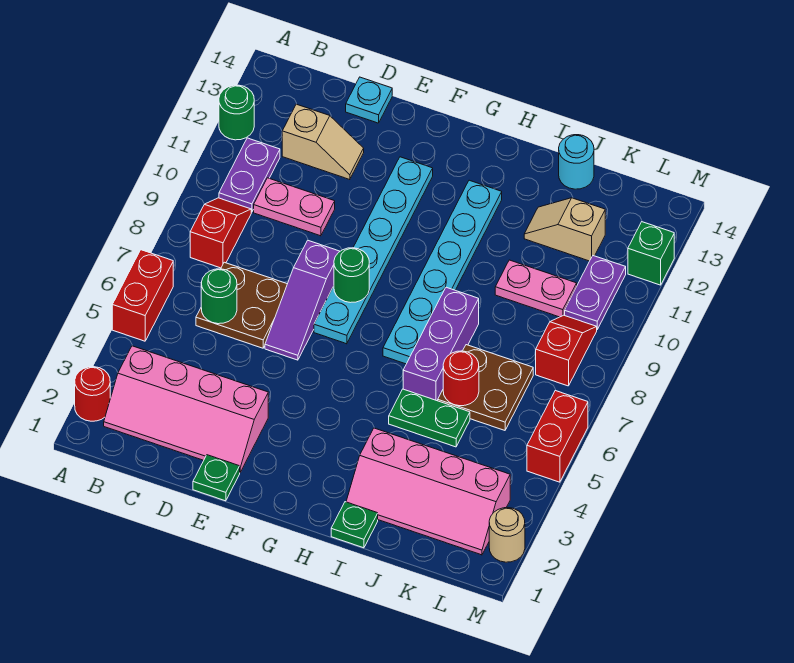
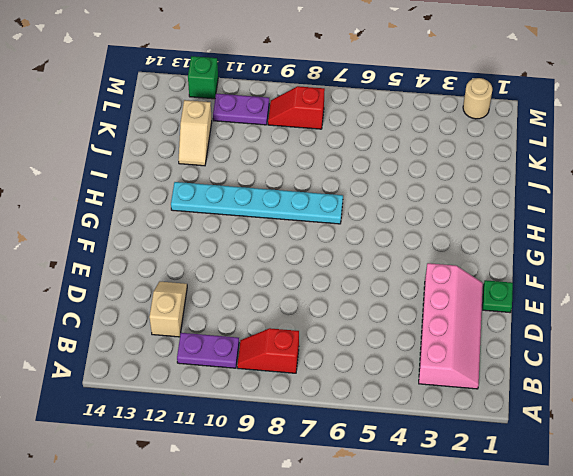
none -> red 1x1 round brick [75,367,110,421]
none -> red 1x2 brick [112,250,173,341]
none -> green 1x1 round brick [219,85,254,140]
none -> brown 2x2 plate [196,262,287,348]

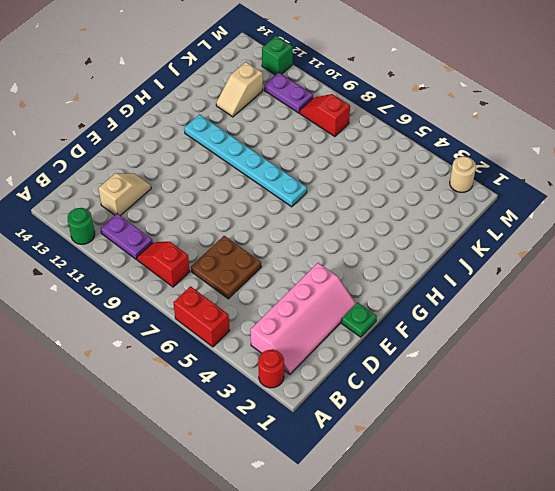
none -> pink 1x2 plate [254,178,335,236]
none -> cyan 1x1 plate [346,77,392,123]
none -> purple 1x3 slope [265,241,340,360]
none -> cyan 1x6 plate [314,157,433,344]

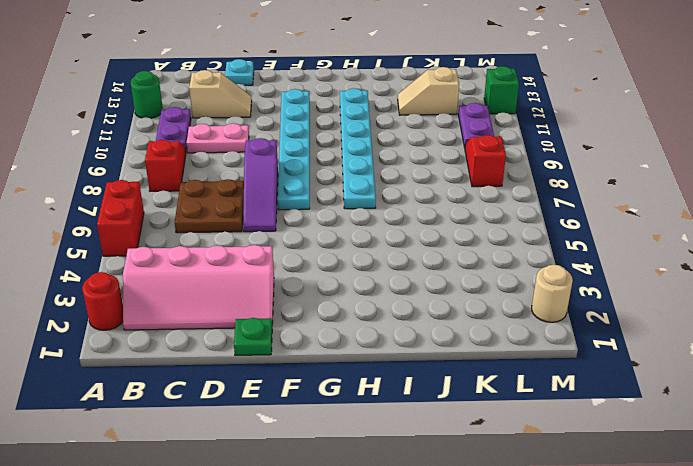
none -> green 1x1 plate [331,502,378,548]
none -> pink 2x4 slope [346,428,510,555]
none -> green 1x2 plate [389,389,470,447]
none -> purple 1x3 brick [403,287,479,401]

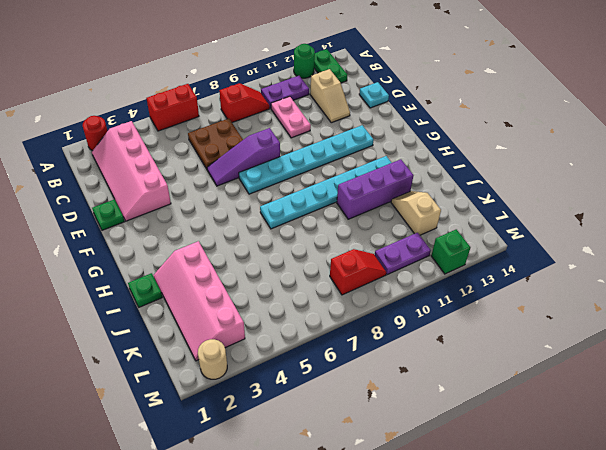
green 1x2 plate [314,49,347,83] -> green 1x2 plate moved to [389,389,470,447]
purple 1x3 brick [337,159,414,219] -> purple 1x3 brick moved to [403,287,479,401]
none -> brown 2x2 plate [438,345,533,430]
none -> pink 1x2 plate [495,260,577,317]
none -> cyan 1x1 round brick [559,135,594,189]
none -> red 1x2 brick [527,390,588,482]

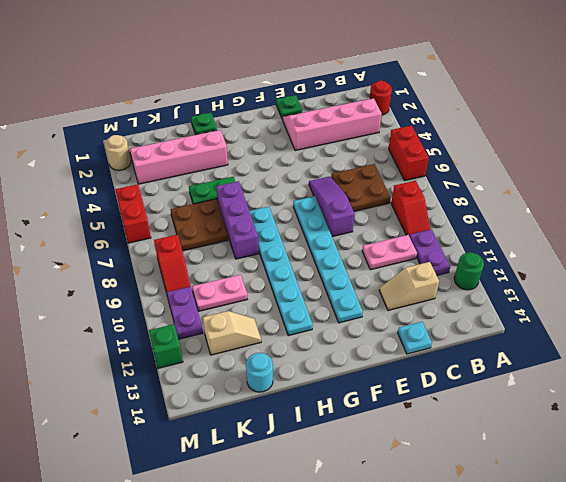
none -> green 1x1 round brick [201,269,237,324]
none -> green 1x1 round brick [334,248,369,303]
none -> red 1x1 round brick [443,351,479,406]

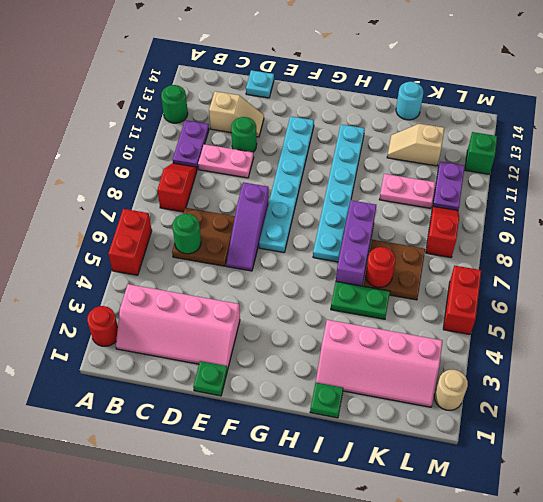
green 1x1 round brick [231,117,257,152] -> green 1x1 round brick moved to [334,248,369,303]

